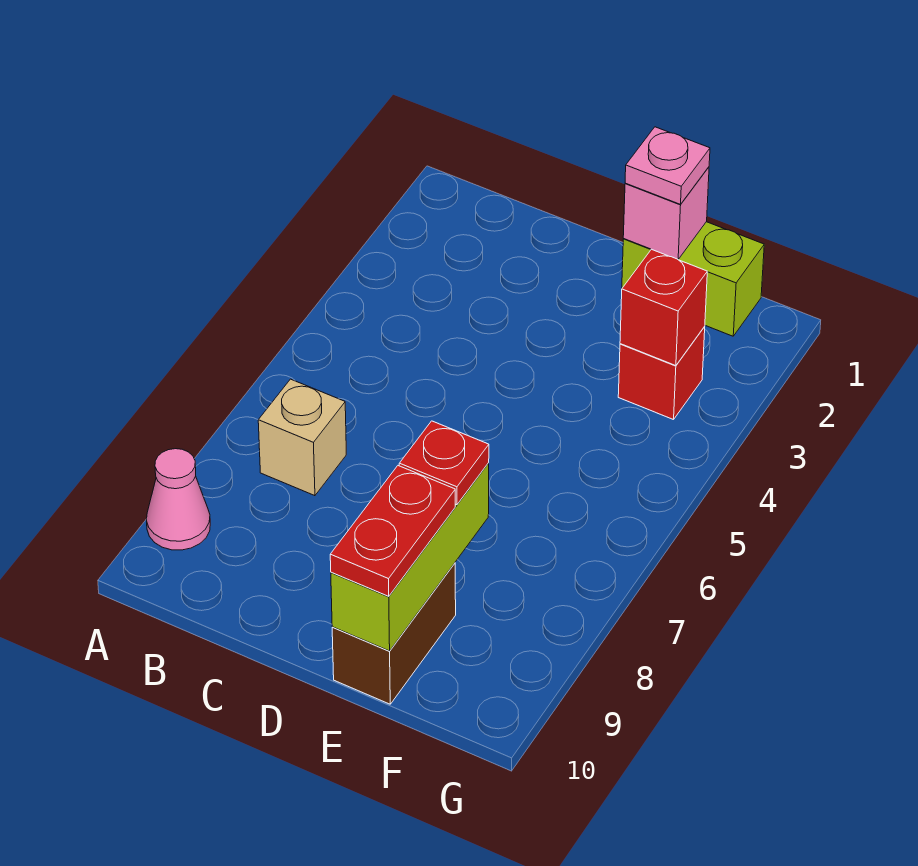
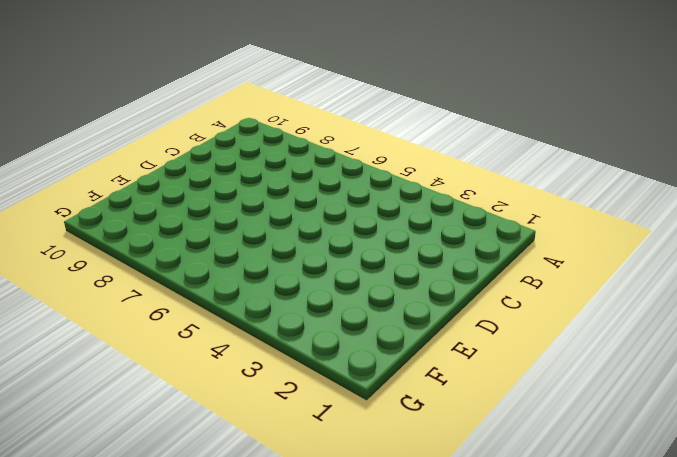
none -> pink 1x1 cone [147,449,210,550]
none -> tan 1x1 brick [258,379,346,496]

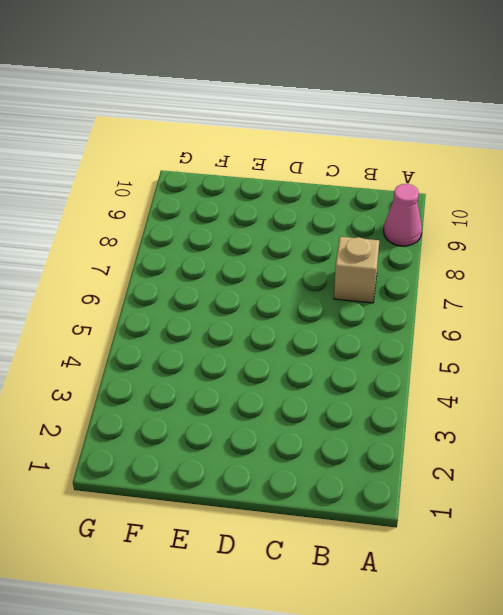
none -> lime 1x2 brick [622,222,764,336]
none -> brown 1x2 brick [332,563,456,704]

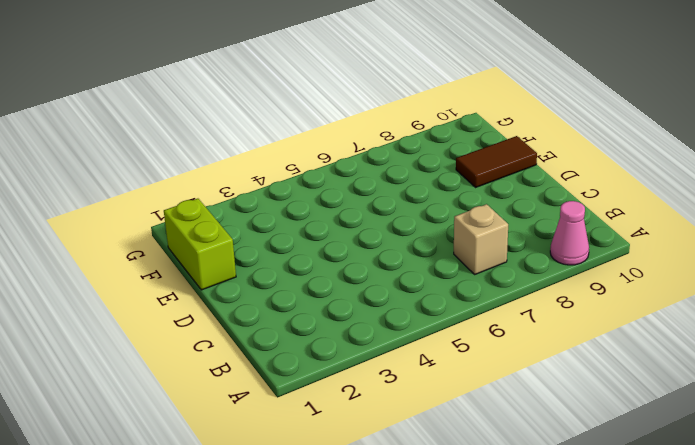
brown 1x2 tile [456,136,537,187] -> brown 1x2 brick [332,563,456,704]
none -> red 1x1 brick [618,327,705,420]
none -> pink 1x1 brick [623,167,709,259]

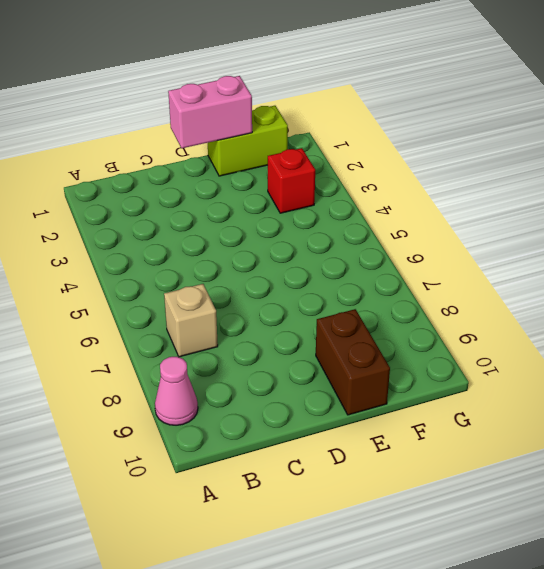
pink 1x2 brick [168,76,252,148] -> pink 1x1 brick [623,167,709,259]
none -> lime 1x3 brick [331,463,489,651]
none -> red 1x1 brick [620,249,707,366]

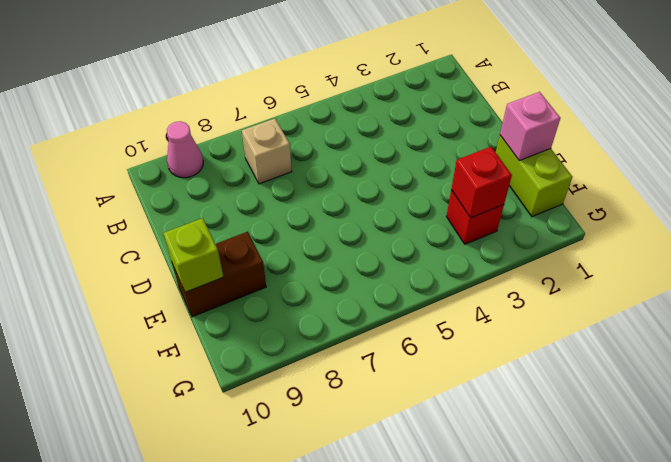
lime 1x1 brick [163,218,223,292] -> lime 1x3 brick [331,463,489,651]
none -> pink 1x1 plate [625,127,710,204]
none -> red 1x1 plate [399,421,489,505]

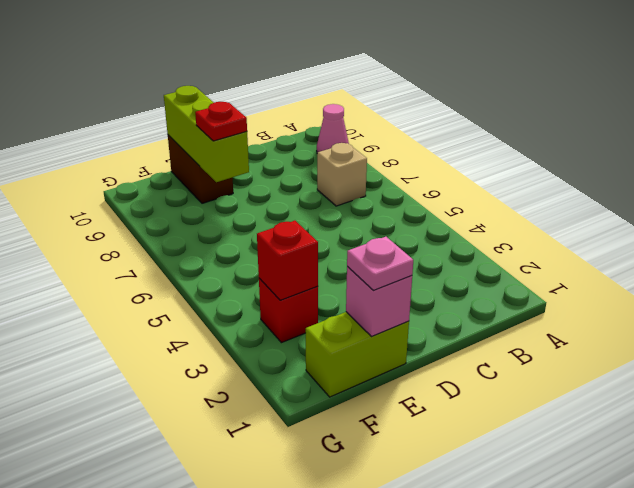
none -> red 1x2 plate [330,466,455,596]

